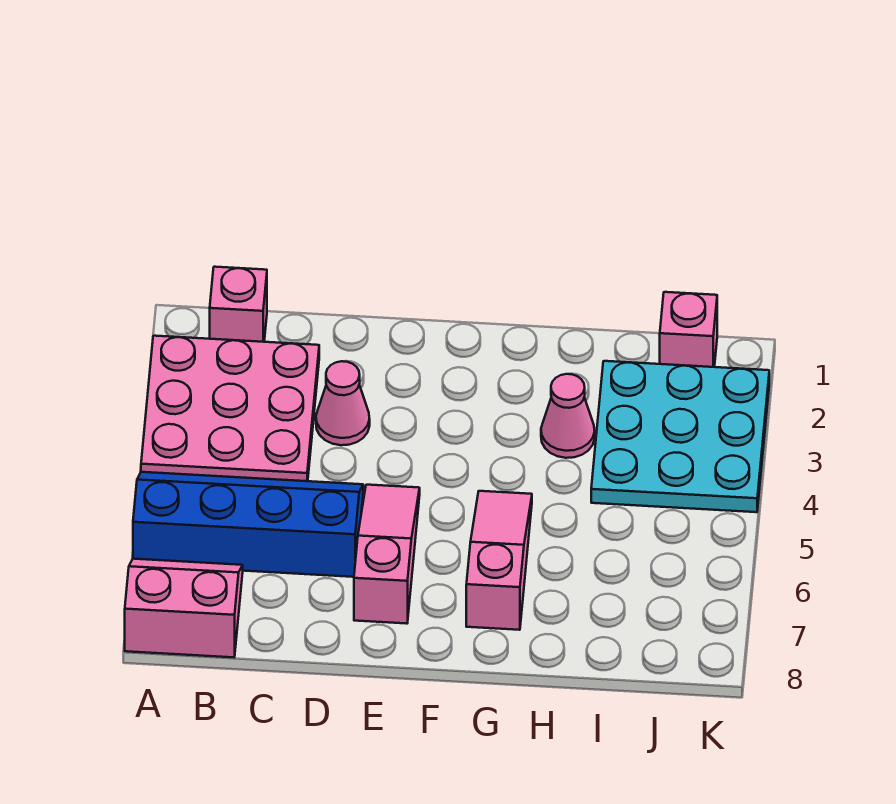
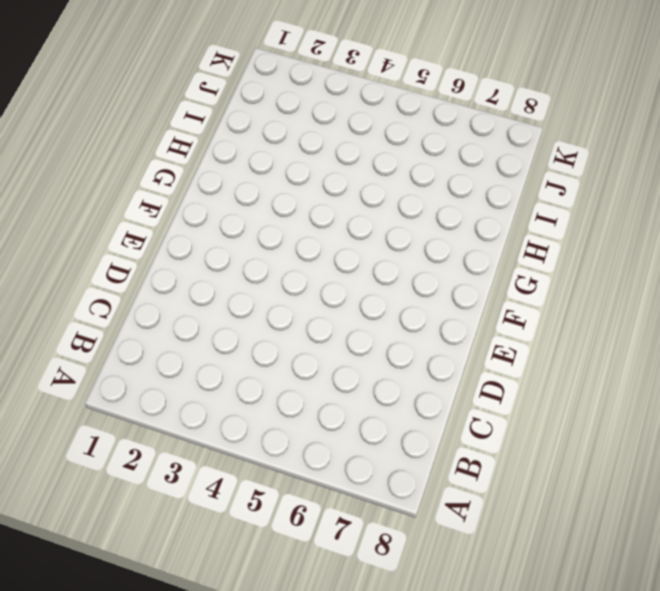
none -> pink 3x3 plate [141,336,319,481]
none -> blue 2x4 slope [133,472,363,577]

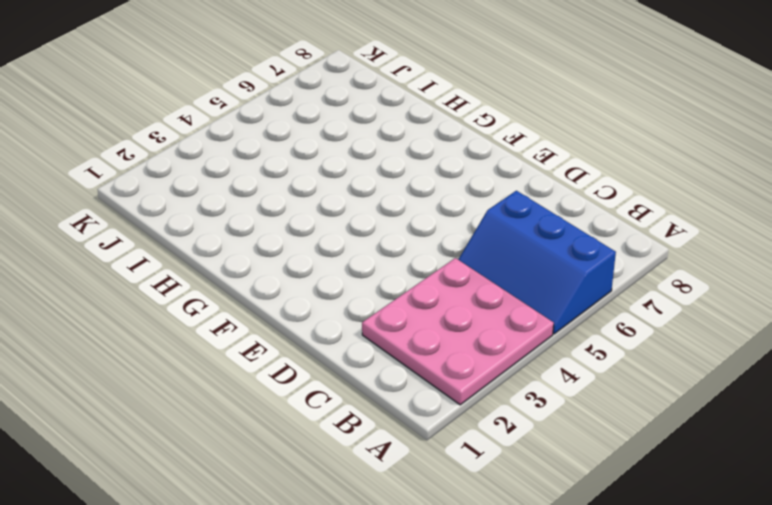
blue 2x3 slope [458,191,616,334] -> blue 2x4 slope [133,472,363,577]
none -> pink 2x2 slope [125,559,243,657]
none -> pink 1x1 brick [210,267,267,342]

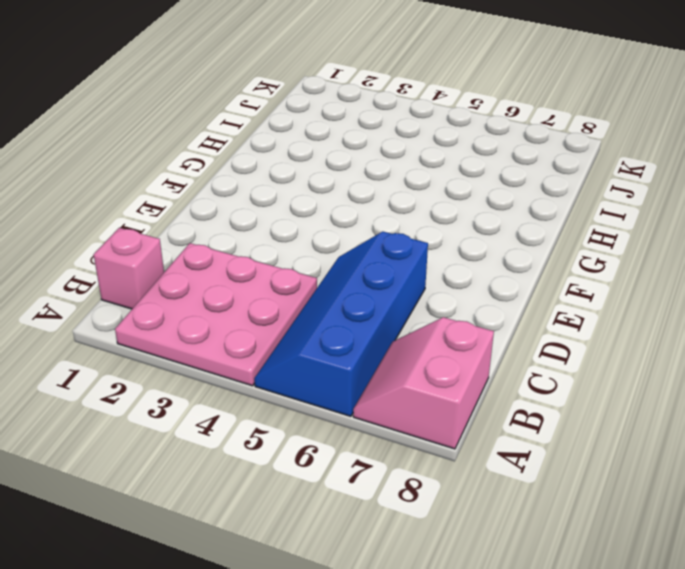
none -> pink 1x1 cone [316,361,370,445]
none -> pink 1x3 slope [354,485,420,624]

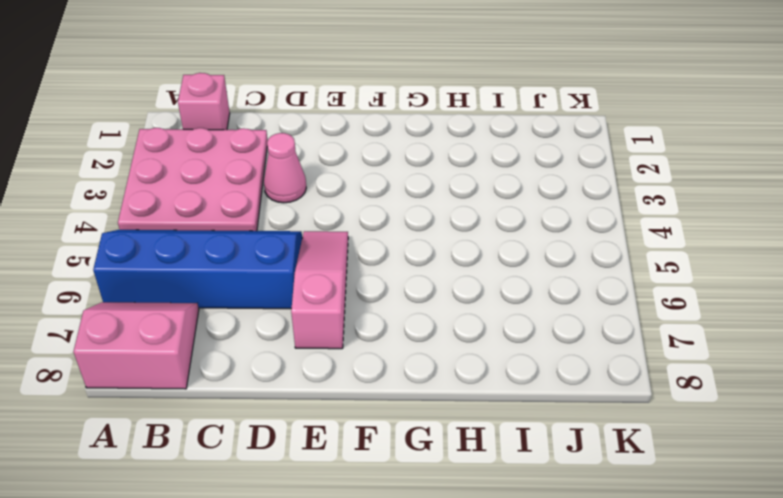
none -> pink 1x3 slope [466,491,532,630]
none -> pink 1x1 cone [541,374,595,458]

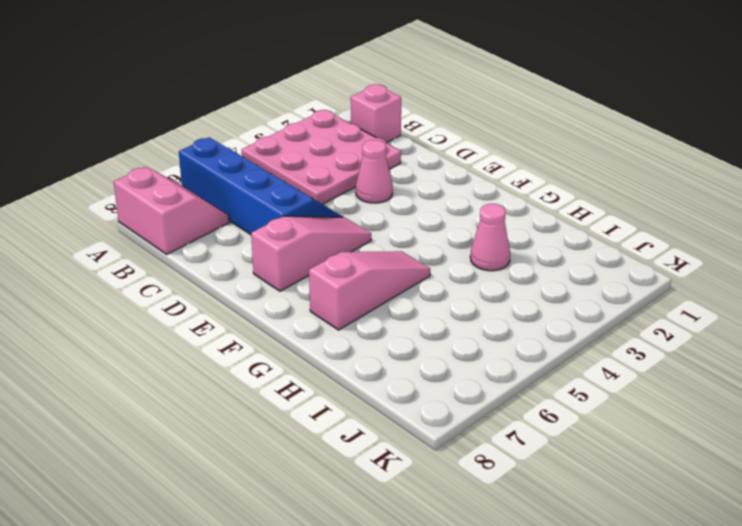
none -> cyan 3x3 plate [591,361,769,512]
none -> pink 1x1 brick [660,292,717,367]

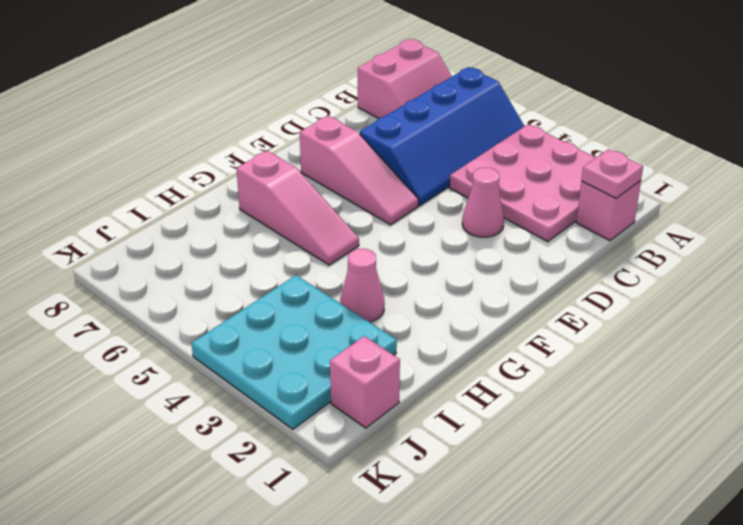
pink 1x1 plate [581,149,643,198] -> none

